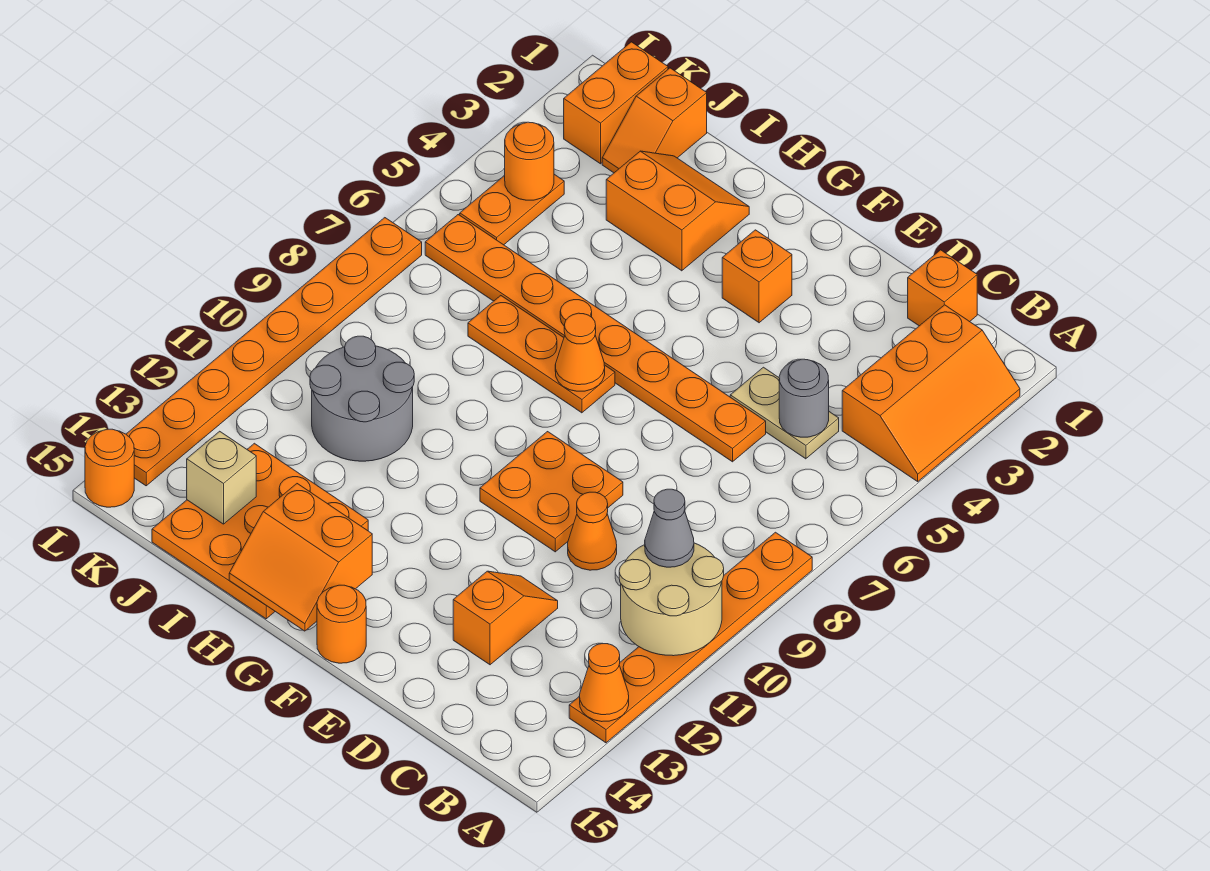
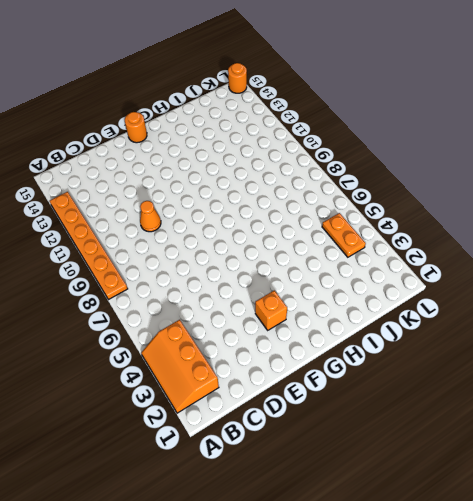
none -> orange 1x1 brick [908,250,977,326]
none -> tan 1x2 plate [730,367,839,459]
none -> orange 1x8 plate [425,215,766,462]

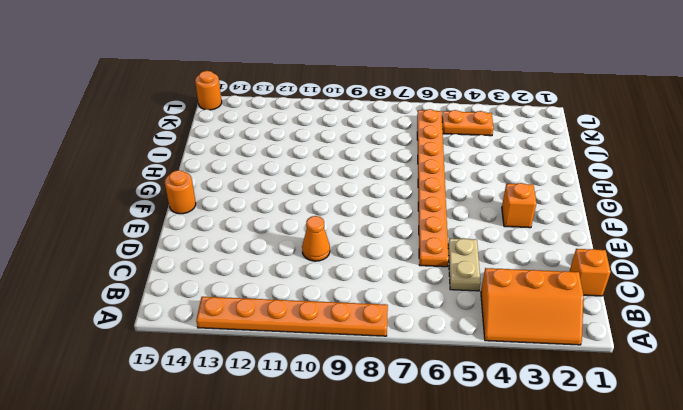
none -> orange 1x2 slope [453,571,558,665]
none -> orange 2x2 plate [480,432,623,552]
none -> orange 1x3 plate [468,296,615,413]

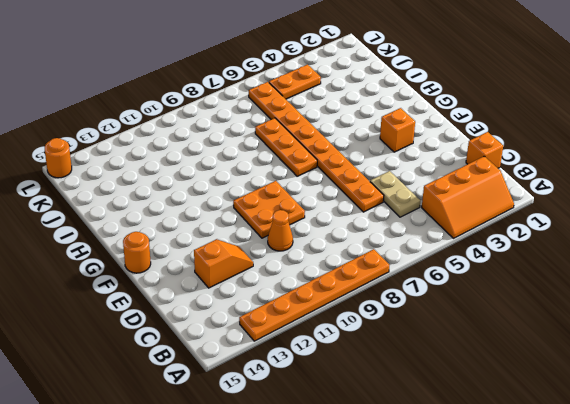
none -> orange 2x2 slope [606,151,749,271]
none -> orange 3x3 plate [152,443,368,619]
none -> grey 2x2 round brick [310,336,414,461]

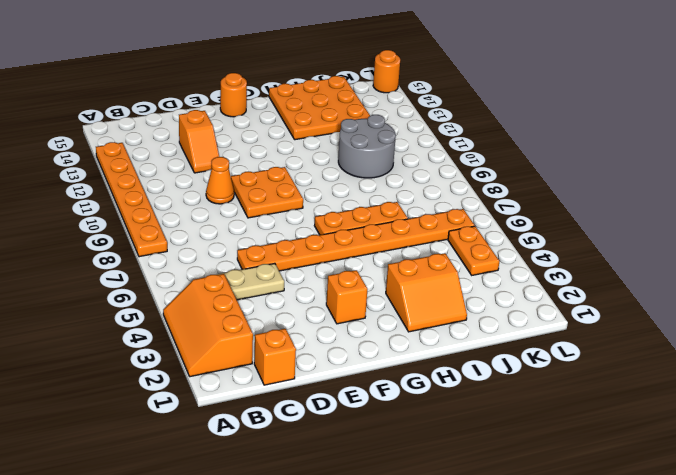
none -> orange 1x2 slope [602,68,707,173]
none -> orange 1x2 brick [564,42,668,164]
none -> orange 1x8 plate [126,218,422,486]

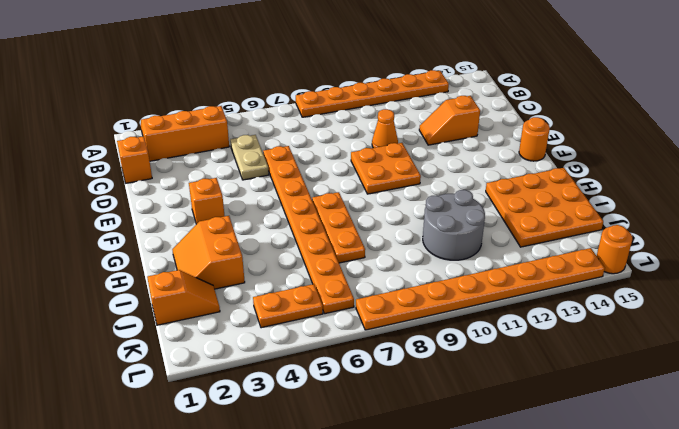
none -> orange 1x2 brick [564,42,668,164]
none -> tan 2x2 round brick [619,543,724,656]
none -> orange 1x1 cone [580,644,629,722]

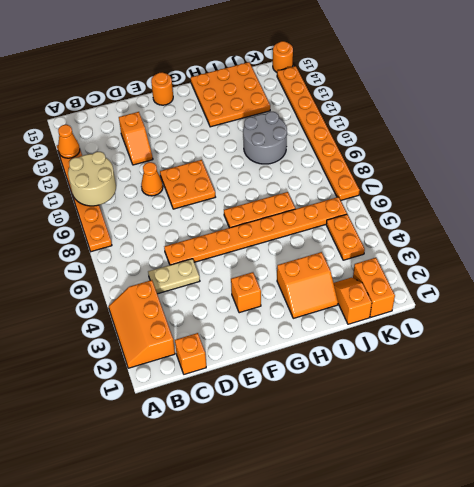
none -> grey 1x1 round brick [779,359,829,437]
none -> orange 1x1 cone [555,313,605,391]
none -> orange 2x2 slope [229,484,372,631]

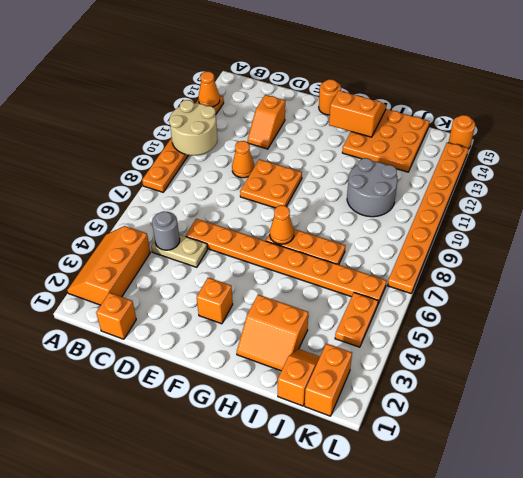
none -> tan 1x1 brick [187,431,256,524]
none -> orange 1x1 round brick [505,122,554,200]
none -> grey 1x1 cone [645,489,694,567]

